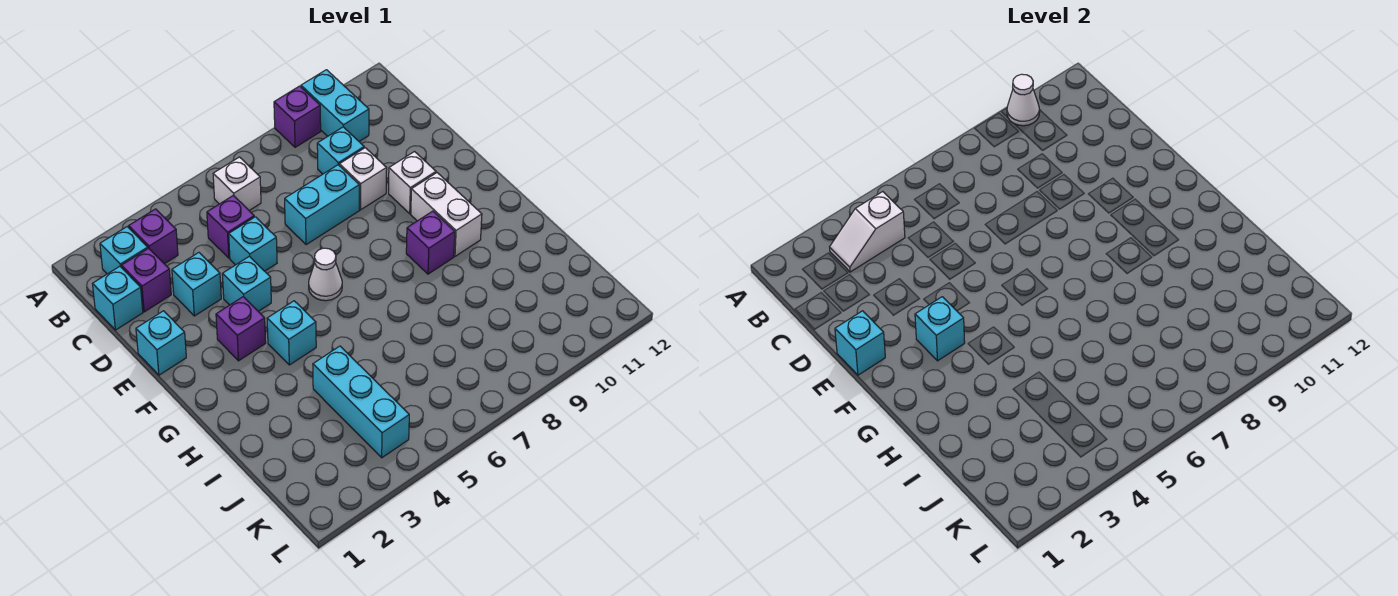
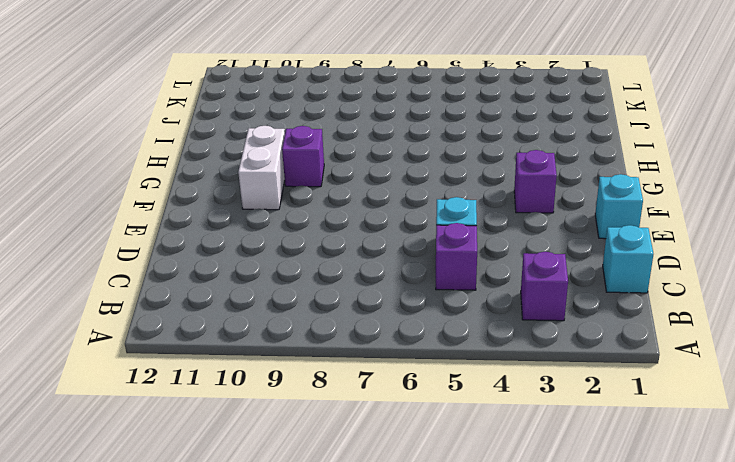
none -> purple 1x1 brick [274,86,321,147]
none -> cyan 1x2 brick [301,70,369,141]
none -> cyan 1x1 brick [100,227,148,274]

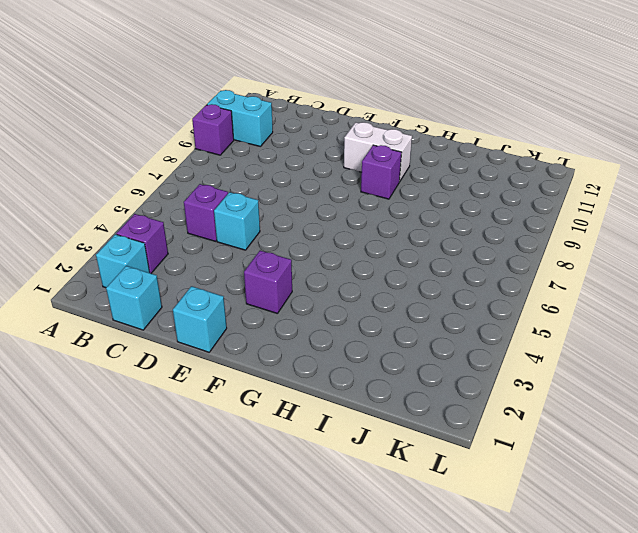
none -> white 1x1 brick [213,157,261,210]
none -> purple 1x1 brick [122,248,171,312]
none -> cyan 1x1 brick [317,127,364,174]

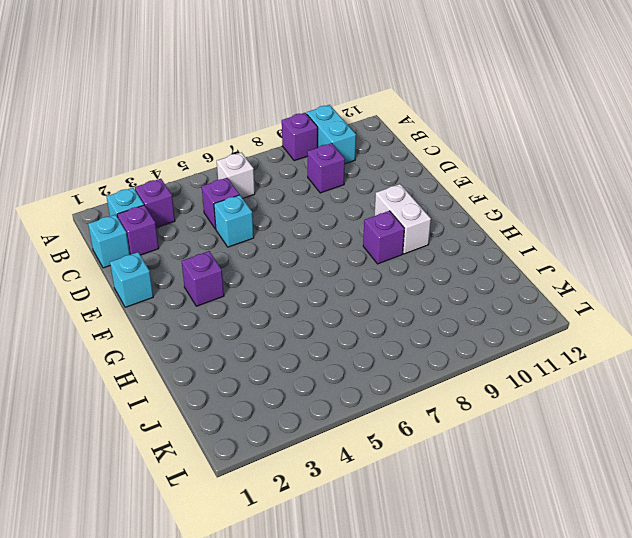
purple 1x1 brick [307,143,345,193] -> cyan 1x1 brick [317,127,364,174]
none -> cyan 1x1 brick [172,253,221,316]
none -> cyan 1x2 brick [285,165,359,245]
none -> white 1x1 brick [339,148,387,210]

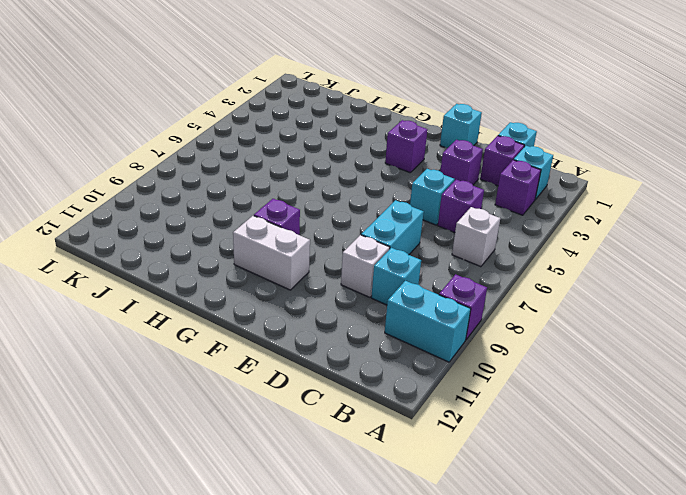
purple 1x1 brick [440,140,483,185] -> cyan 1x1 brick [172,253,221,316]
none -> cyan 1x1 brick [222,256,271,311]
none -> white 1x1 brick [389,152,436,214]
none -> white 1x1 cone [309,248,342,301]

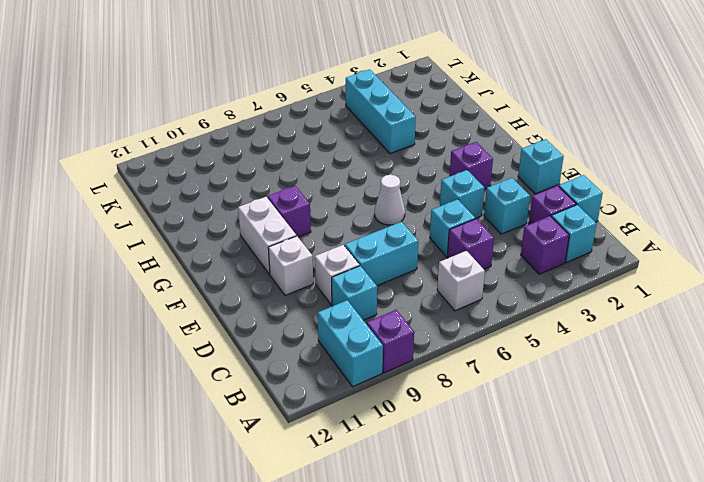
none -> cyan 1x1 brick [267,301,316,365]
none -> white 1x1 cone [1007,74,1040,126]
none -> white 1x2 slope [830,192,905,272]

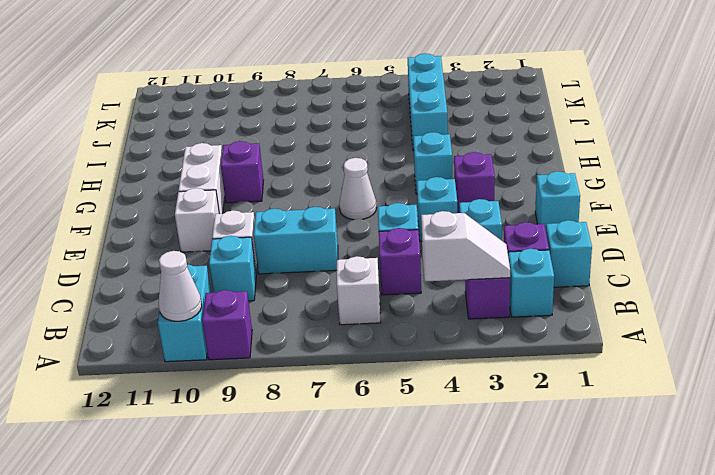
none -> cyan 1x1 brick [835,311,885,375]
none -> cyan 1x1 brick [915,297,965,361]

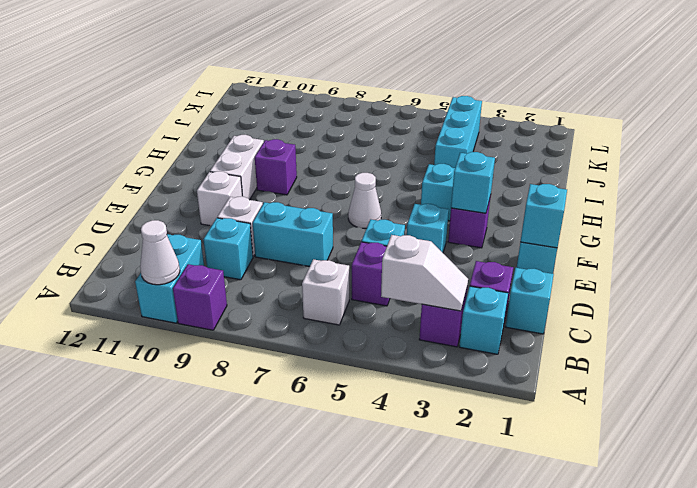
none -> cyan 1x1 brick [172,253,221,316]

